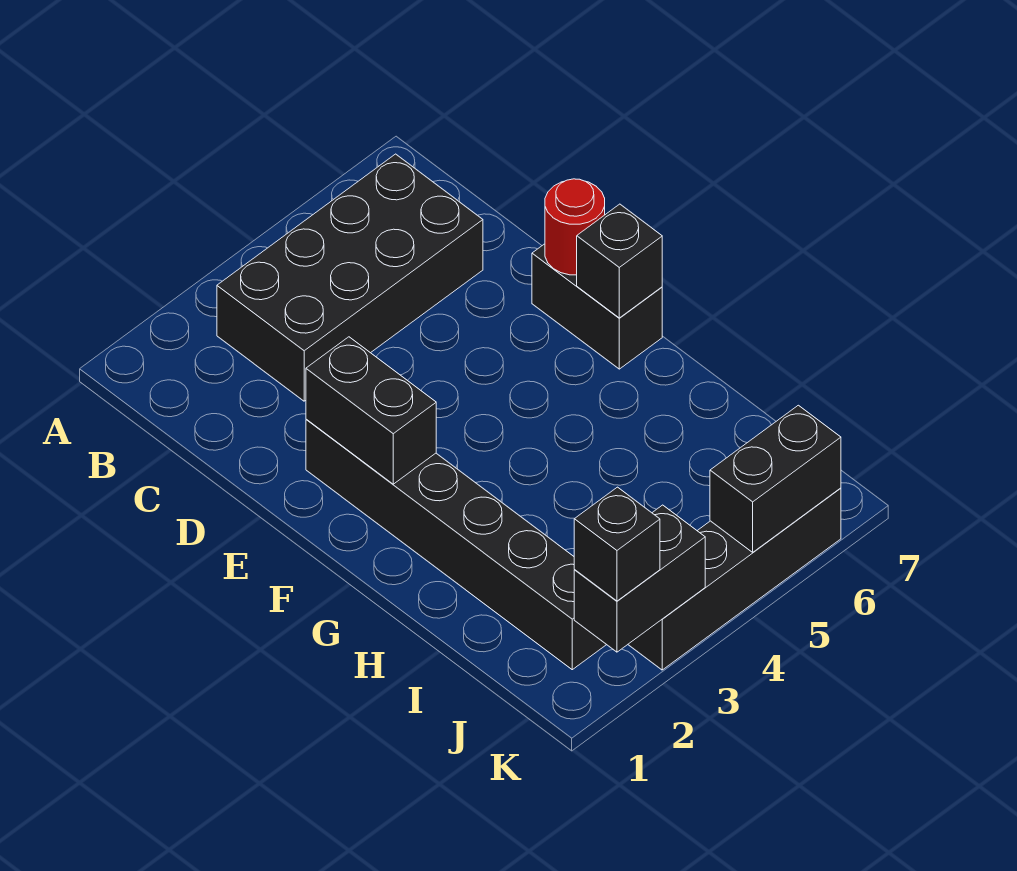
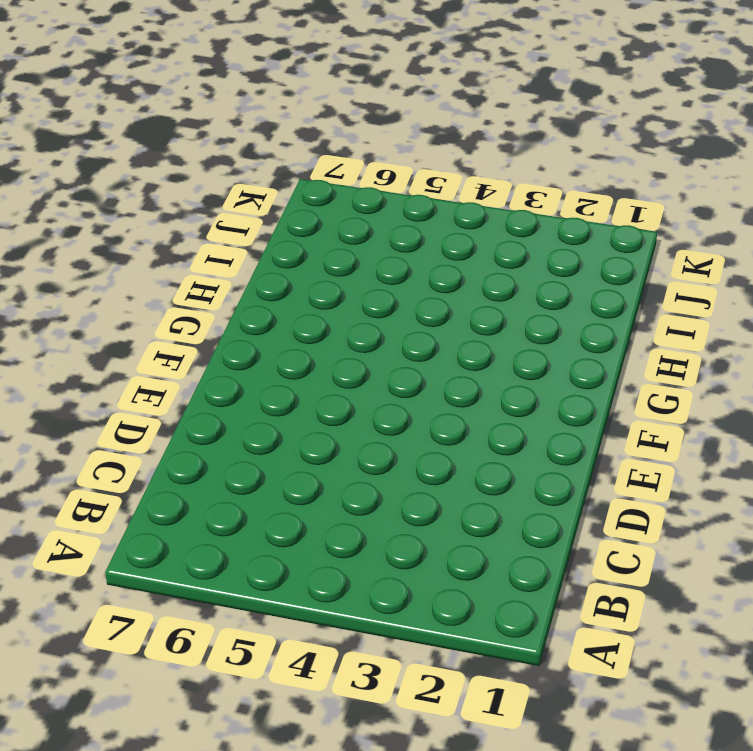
none -> black 2x4 brick [217,154,483,401]
none -> black 1x6 brick [306,419,606,670]

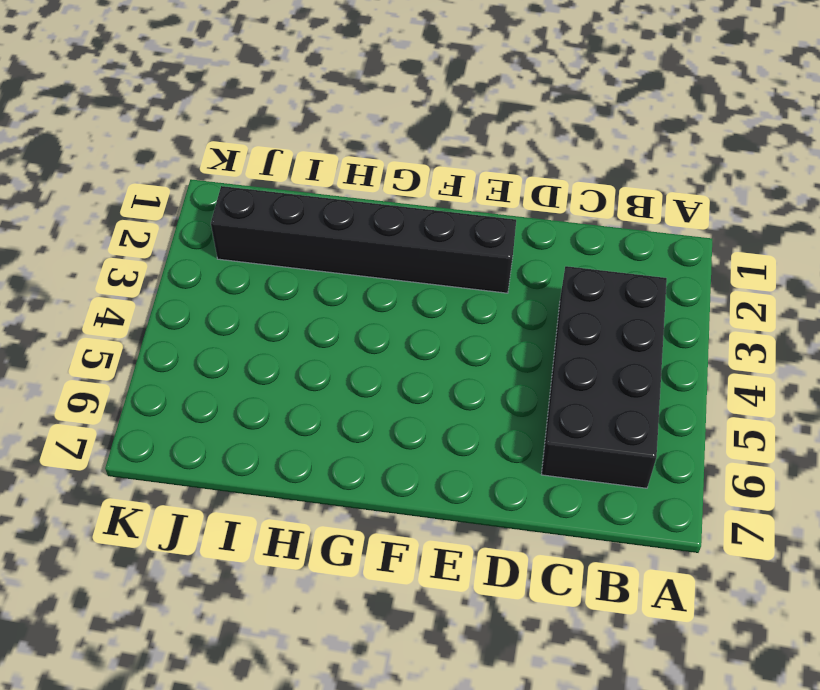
none -> black 1x2 brick [532,244,662,369]
none -> black 1x4 brick [628,488,841,670]

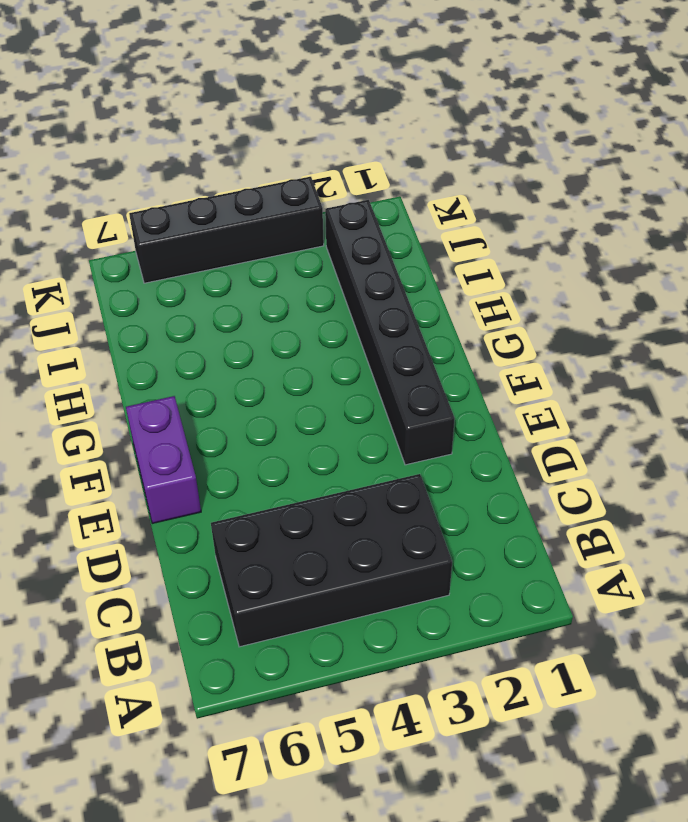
purple 1x2 brick [126,396,201,523] -> black 1x2 brick [532,244,662,369]
none -> black 1x2 brick [306,337,436,484]
none -> red 1x1 round brick [545,179,605,275]

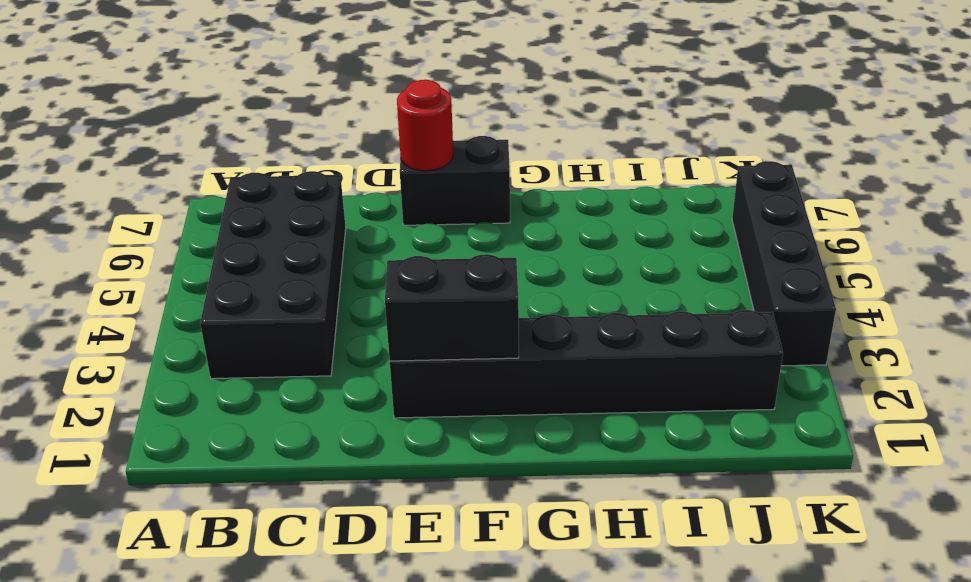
none -> black 1x1 brick [577,204,662,318]
none -> black 1x2 brick [574,505,705,652]

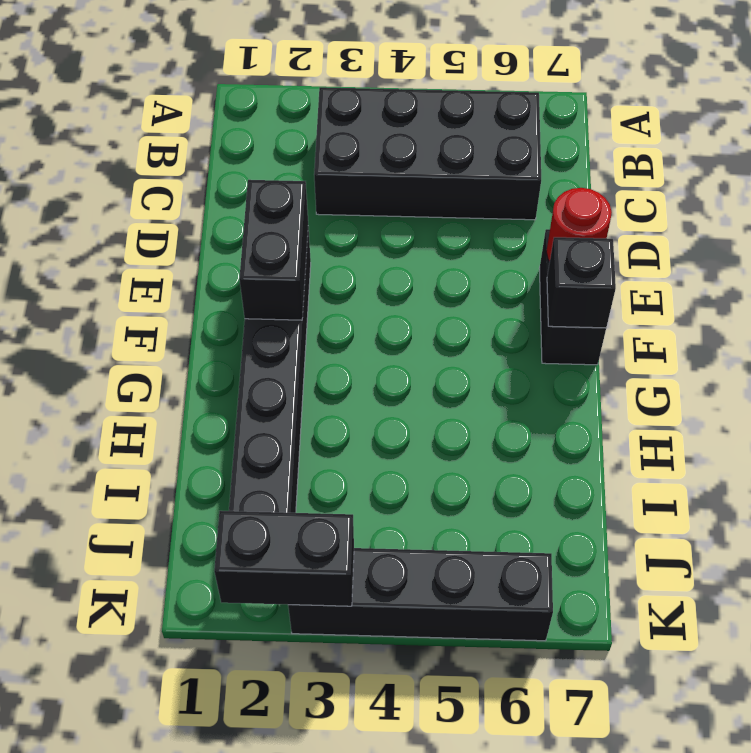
none -> black 1x2 brick [710,405,841,552]
none -> black 1x1 brick [574,487,660,601]

